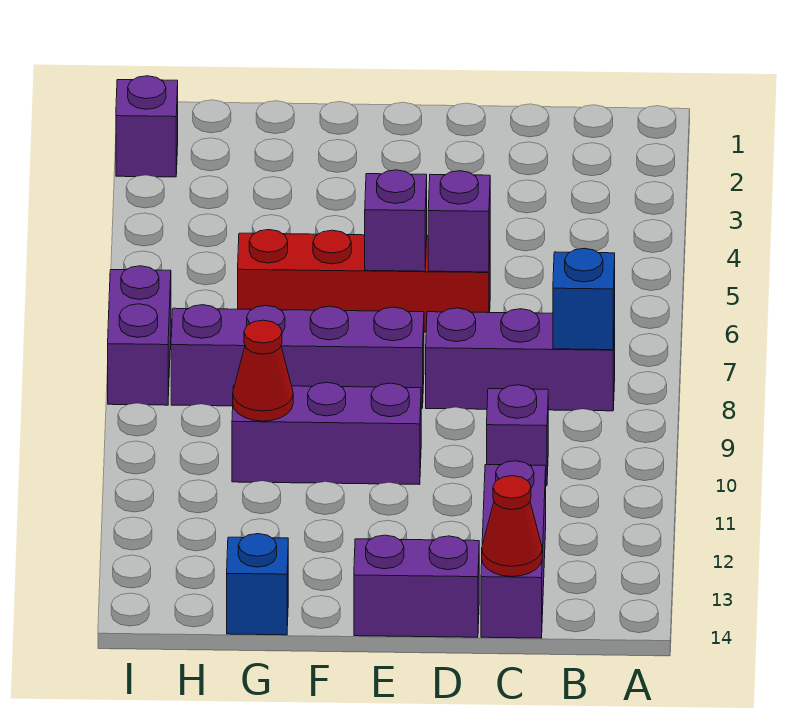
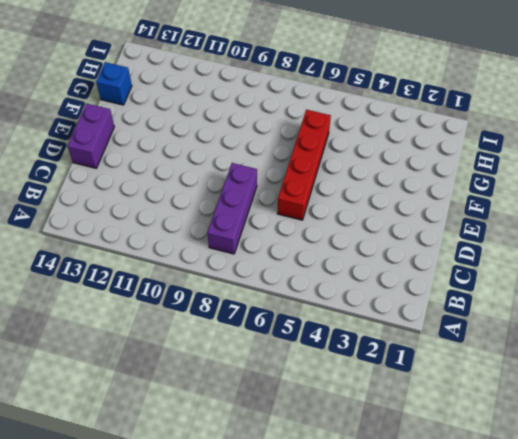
none -> purple 1x1 brick [487,385,548,486]
none -> purple 1x3 brick [481,461,546,638]
none -> purple 1x4 brick [171,305,424,408]

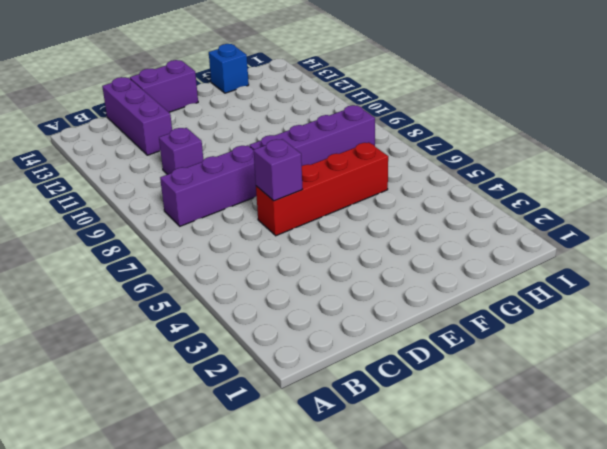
none -> purple 1x3 brick [232,382,421,484]
none -> purple 1x1 brick [116,76,178,177]
none -> purple 1x2 brick [108,266,171,405]

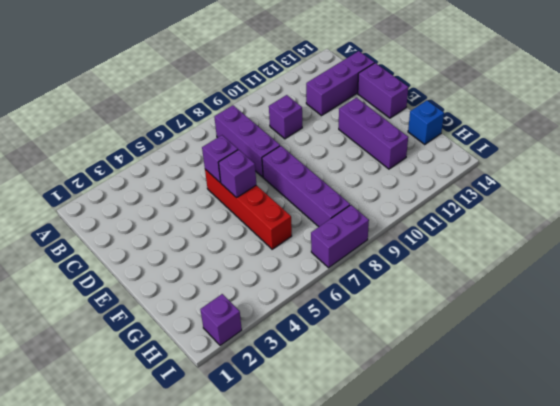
purple 1x3 brick [339,98,408,169] -> purple 1x3 brick moved to [232,382,421,484]
none -> blue 1x1 brick [553,248,615,350]
none -> red 1x1 cone [482,476,542,577]
none -> red 1x1 cone [233,320,293,421]

